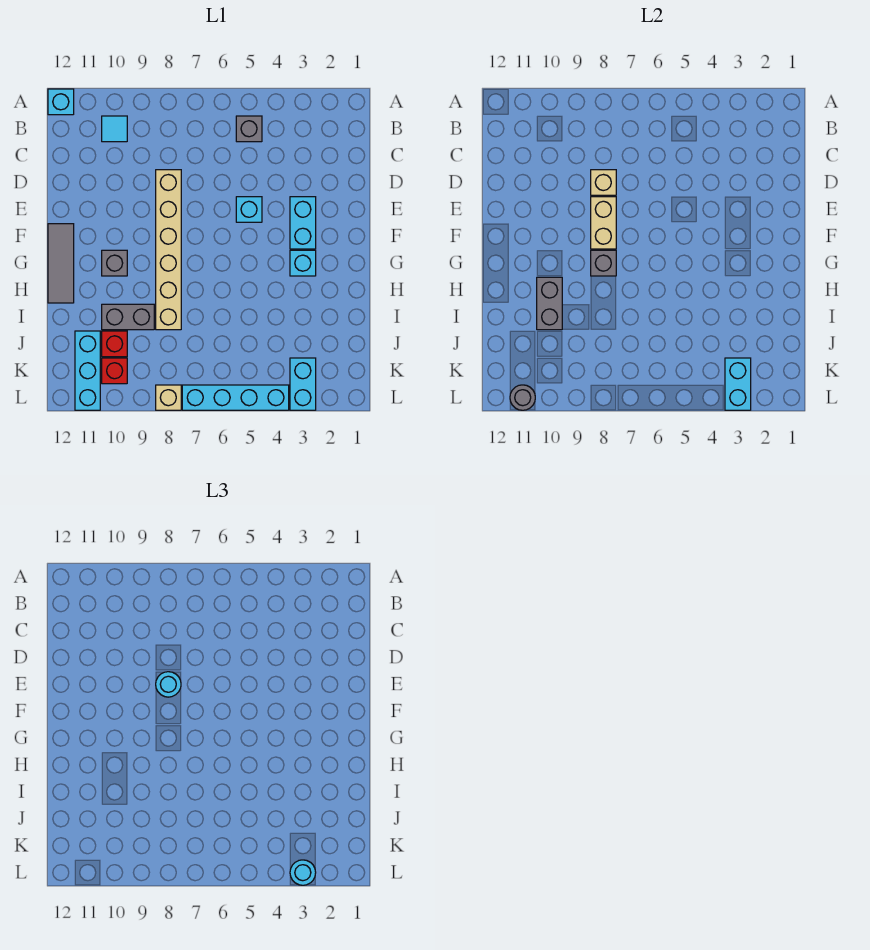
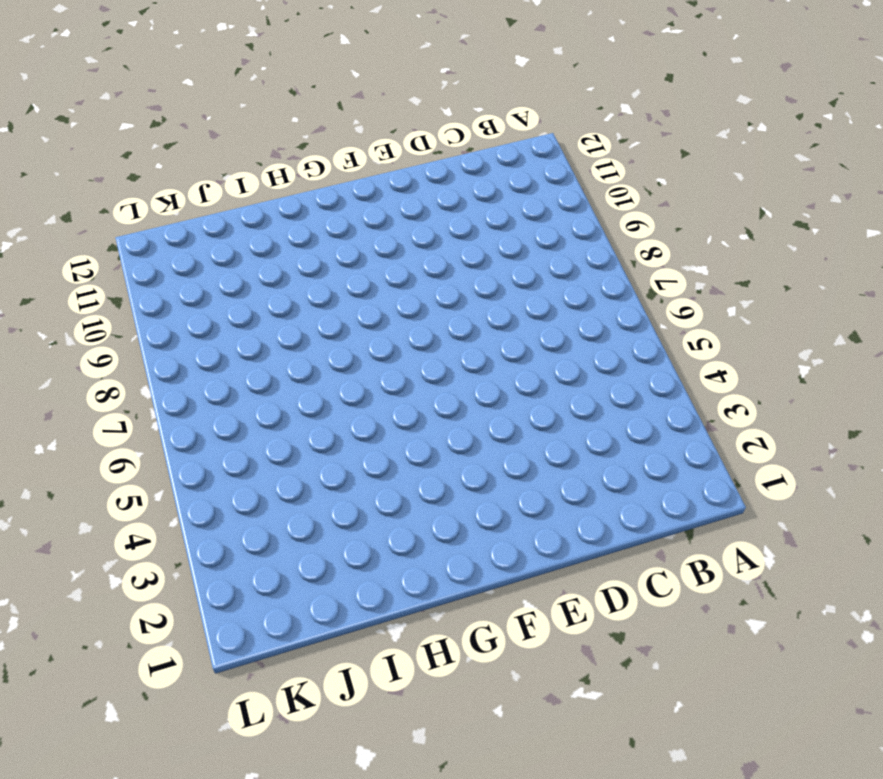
none -> cyan 1x1 brick [48,89,74,115]
none -> grey 1x1 brick [236,116,262,142]
none -> cyan 1x1 tile [102,116,127,142]

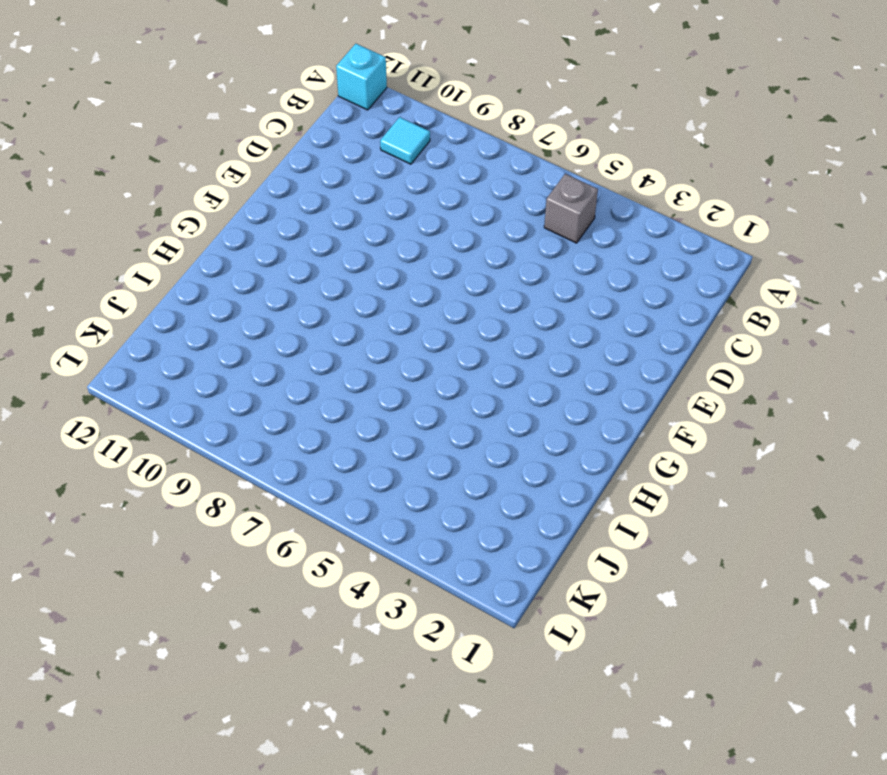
none -> tan 1x6 brick [156,170,181,330]
none -> cyan 1x2 brick [290,197,316,249]
none -> cyan 1x1 brick [236,197,262,222]

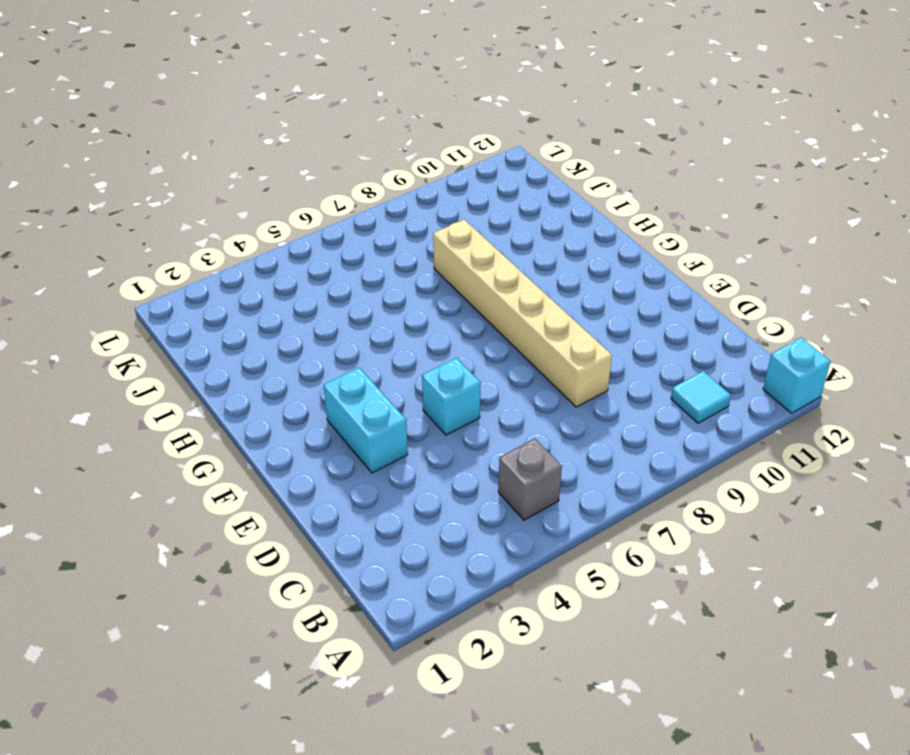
none -> grey 1x3 tile [48,224,74,303]
none -> cyan 1x1 brick [290,250,316,276]
none -> grey 1x1 brick [102,250,127,276]

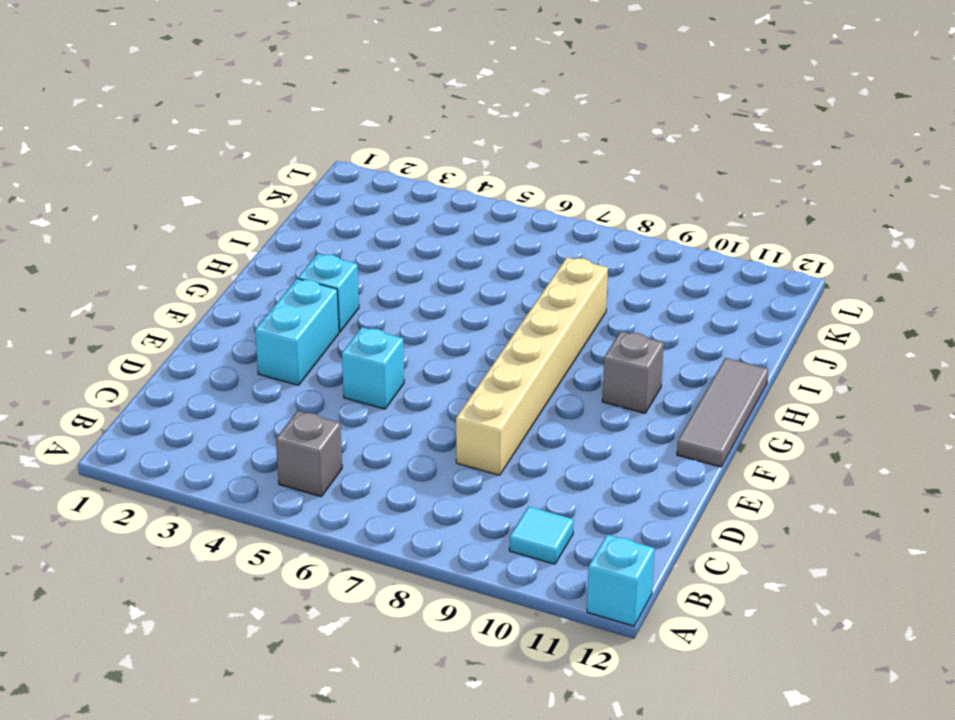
none -> grey 1x2 brick [102,304,154,330]
none -> red 1x1 brick [102,331,127,357]
none -> cyan 1x3 brick [75,331,100,410]

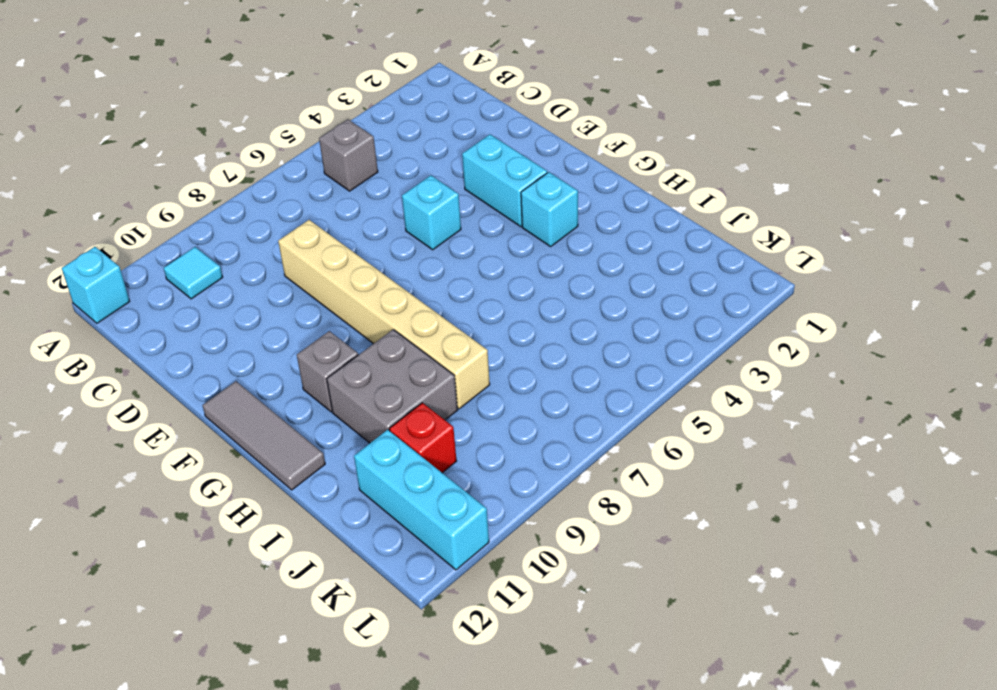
grey 2x2 brick [327,330,457,443] -> grey 1x2 brick [102,304,154,330]
none -> cyan 1x2 brick [290,358,316,410]
none -> red 1x1 brick [102,358,127,384]
none -> cyan 1x4 brick [182,385,289,410]

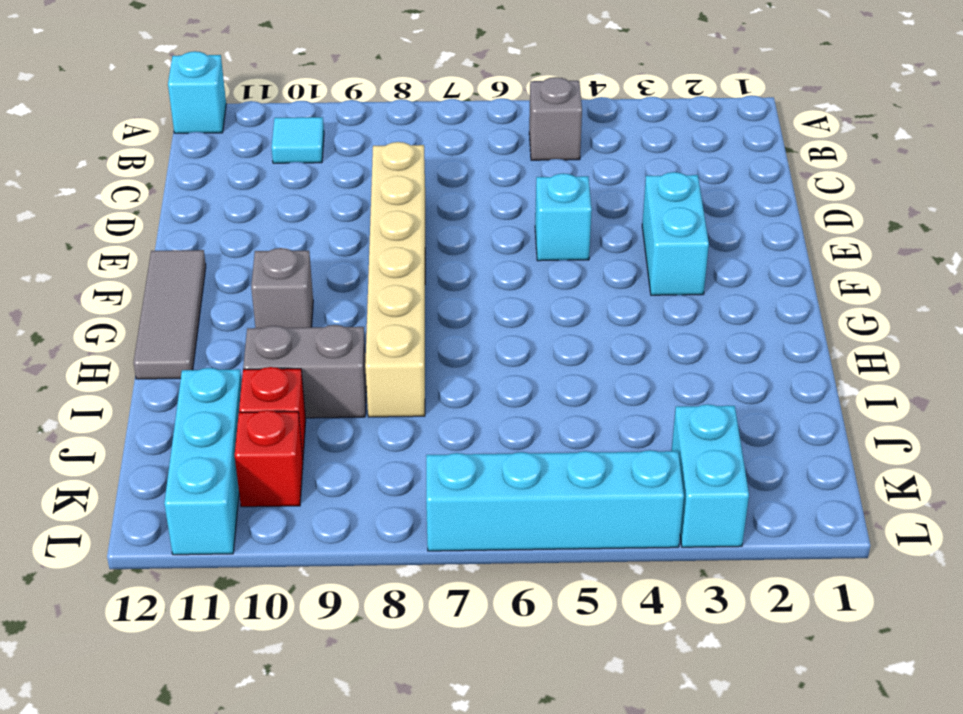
none -> cyan 1x1 brick [290,250,316,276]
none -> tan 1x1 brick [156,385,181,410]
none -> tan 1x1 brick [591,170,616,195]

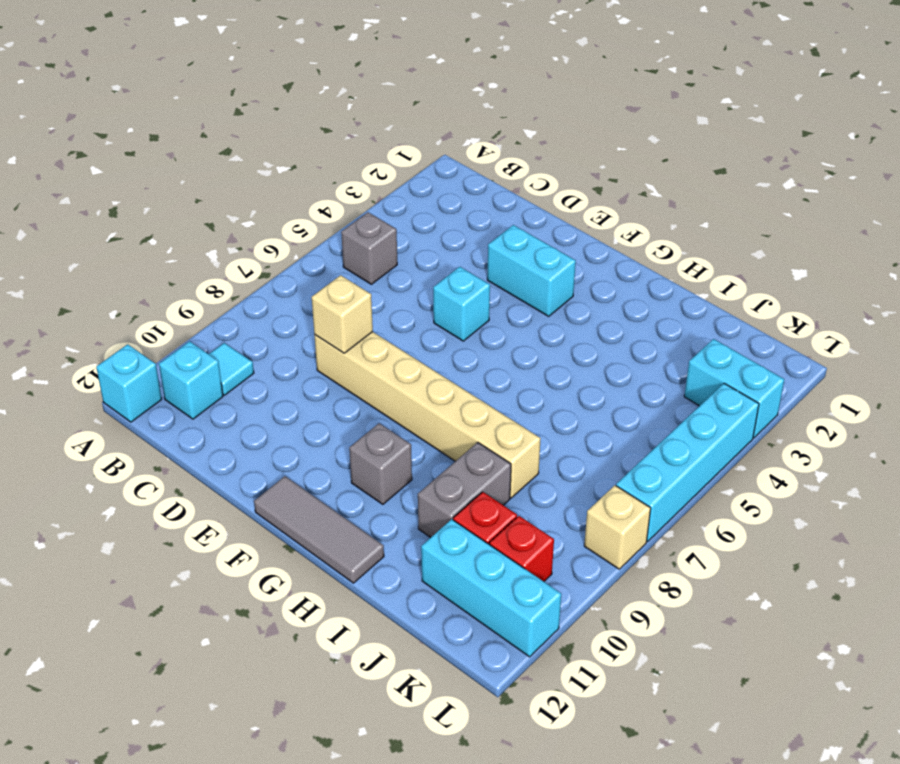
cyan 1x1 brick [159,341,223,419] -> cyan 1x1 brick moved to [290,250,316,276]
none -> tan 1x2 brick [591,197,616,249]
none -> grey 1x1 brick [591,250,616,276]
none -> grey 1x2 brick [537,277,562,330]

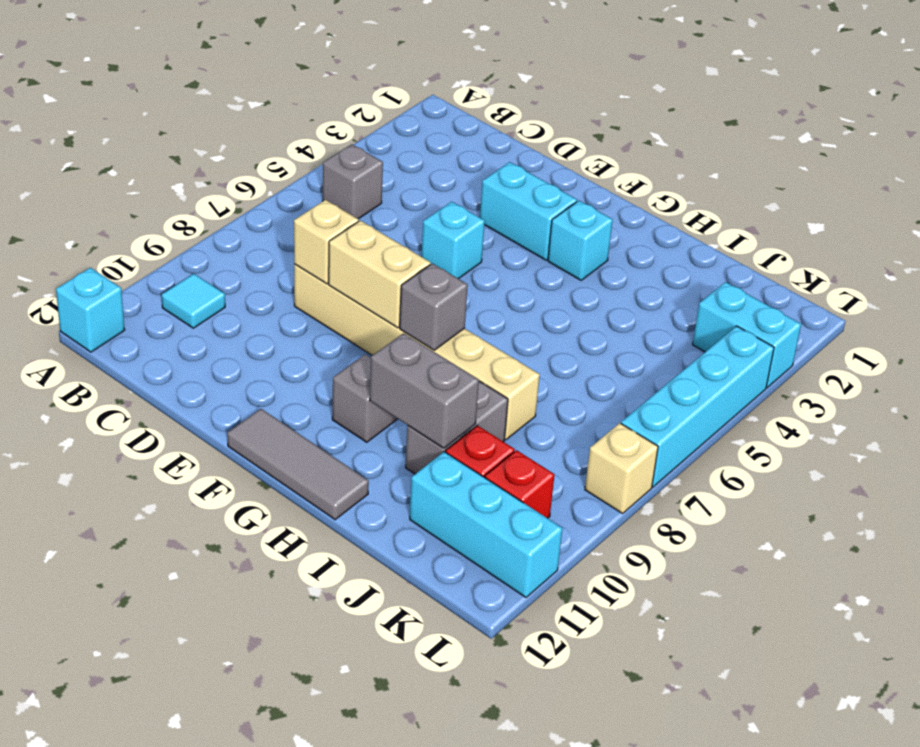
none -> cyan 1x2 brick [725,358,751,410]
none -> grey 1x1 round brick [510,385,535,410]
none -> cyan 1x1 round brick [156,672,181,697]

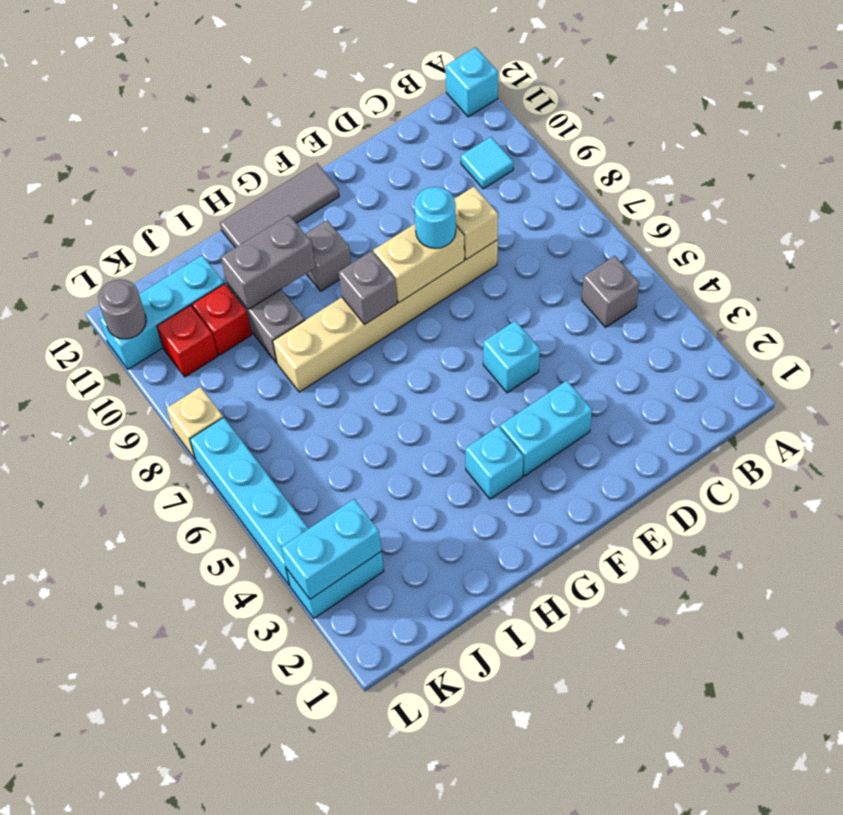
none -> cyan 1x1 round brick [290,860,316,885]

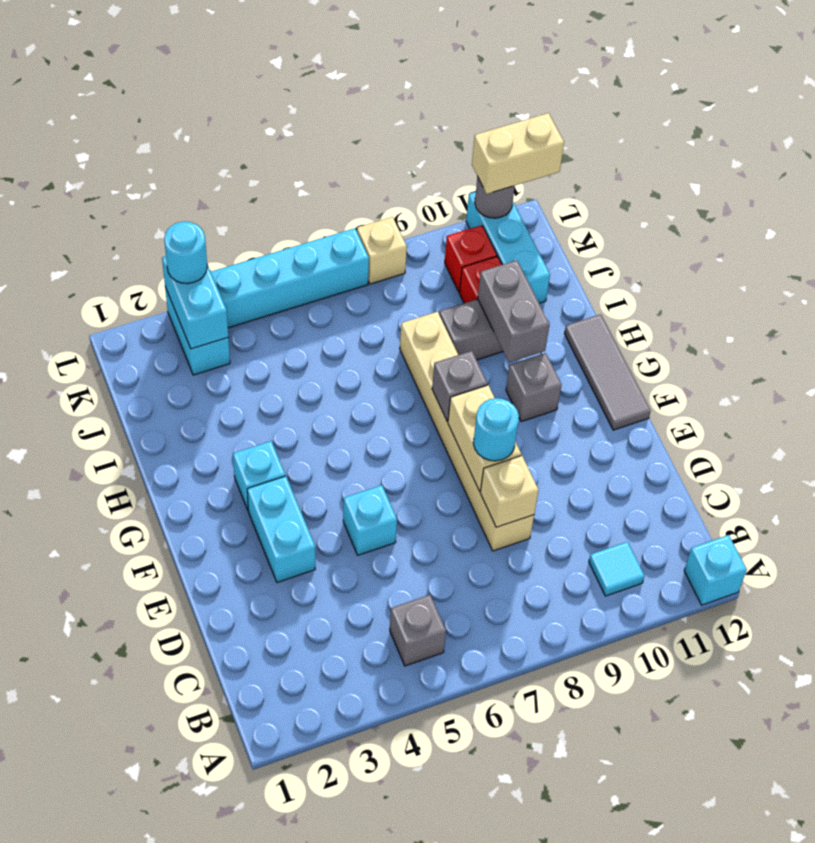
tan 1x2 brick [472,113,564,194] -> none

